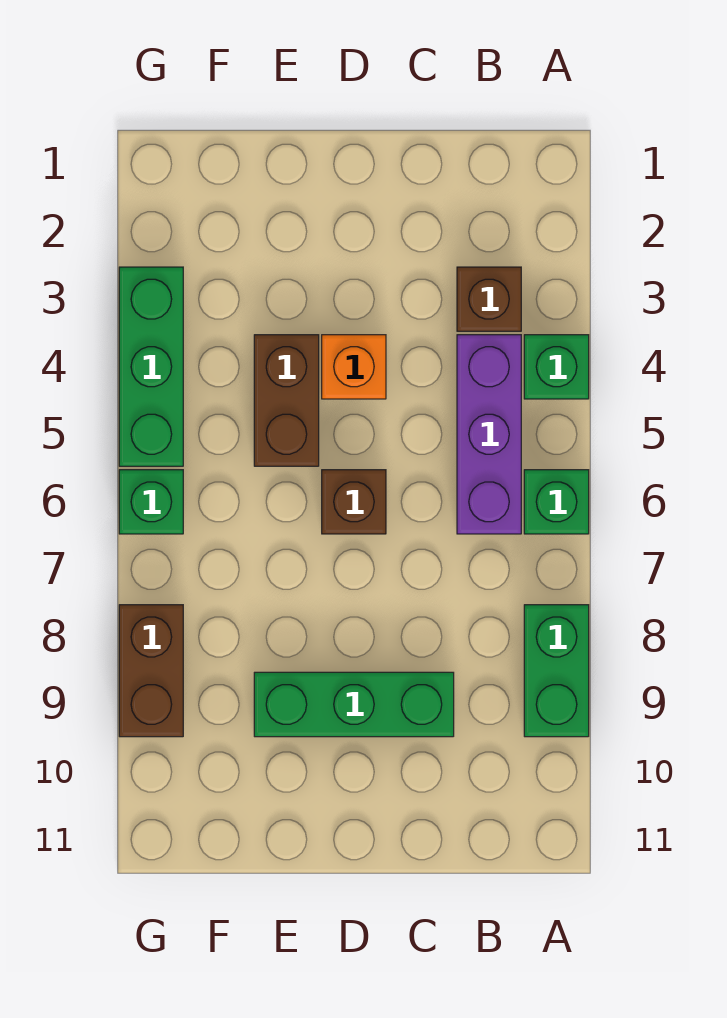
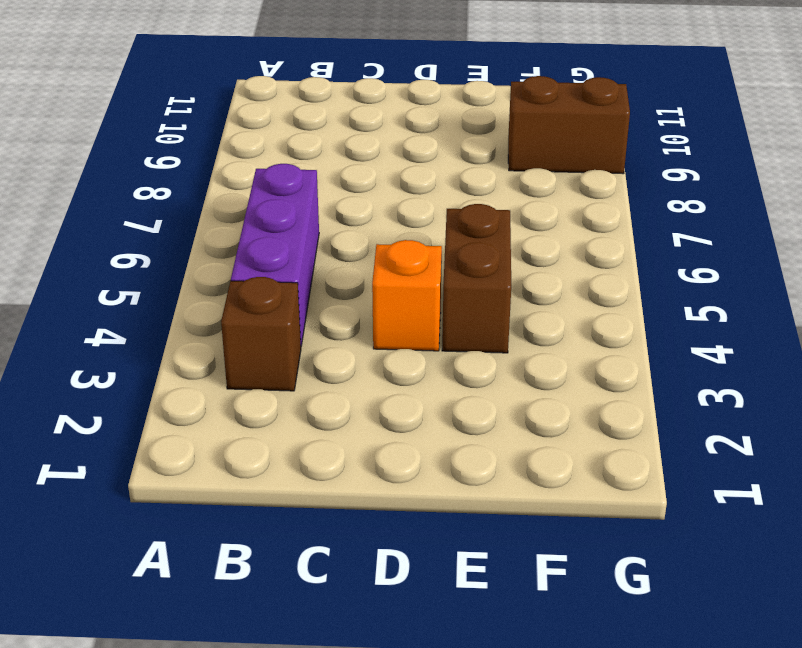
brown 1x2 brick [508,76,630,174] -> brown 1x2 brick turned to [119,605,183,737]
none -> green 1x1 brick [524,335,589,399]
none -> green 1x1 brick [524,470,589,534]
none -> green 1x2 brick [524,605,589,737]

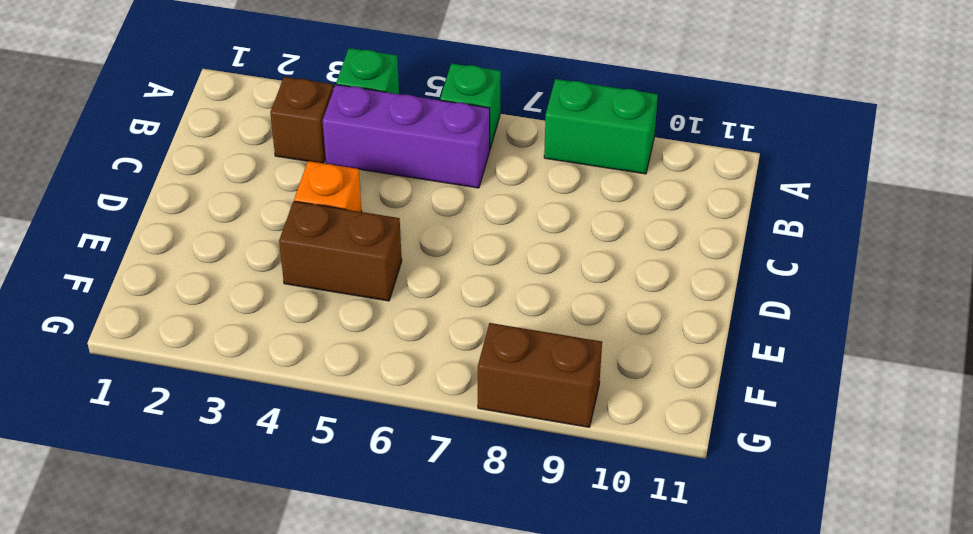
none -> green 1x3 brick [254,672,454,737]
none -> brown 1x1 brick [322,470,386,534]
none -> green 1x3 brick [119,267,183,466]

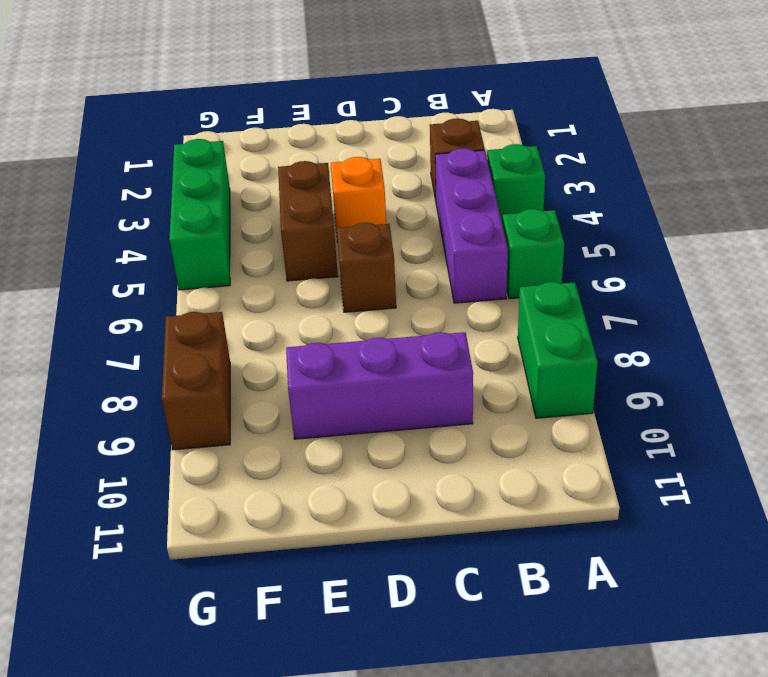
purple 1x3 brick [286,332,473,439] -> green 1x3 brick [254,672,454,737]
none -> green 1x1 brick [119,470,183,534]

